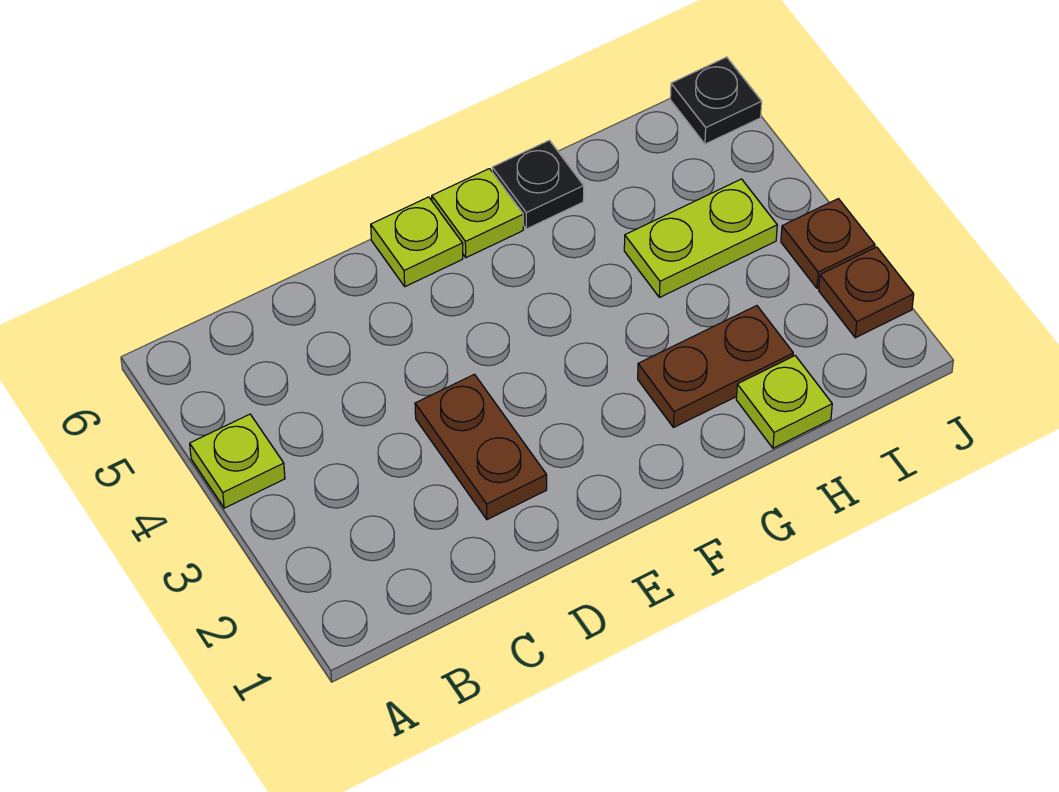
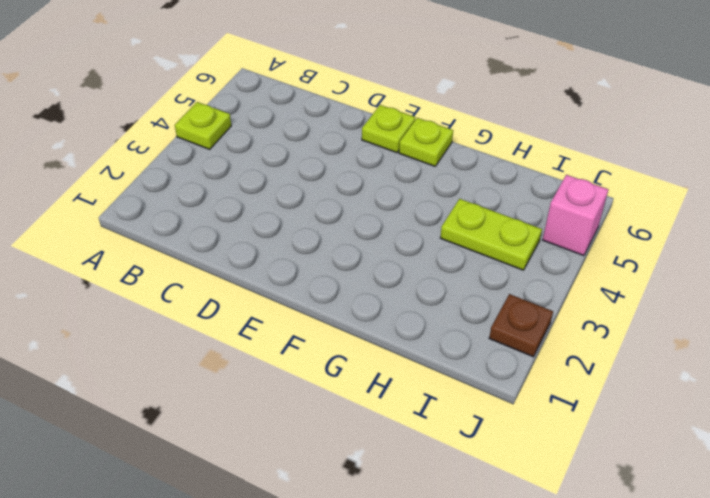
pink 1x1 brick [543,175,608,256] -> none
none -> brown 1x2 plate [415,374,547,520]
none -> brown 1x2 plate [638,306,793,428]

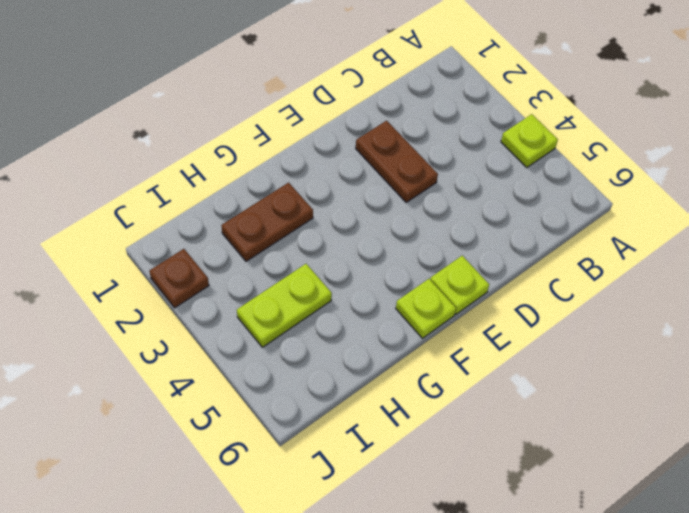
none -> black 1x1 plate [492,140,584,229]
none -> lime 1x1 plate [736,356,832,448]

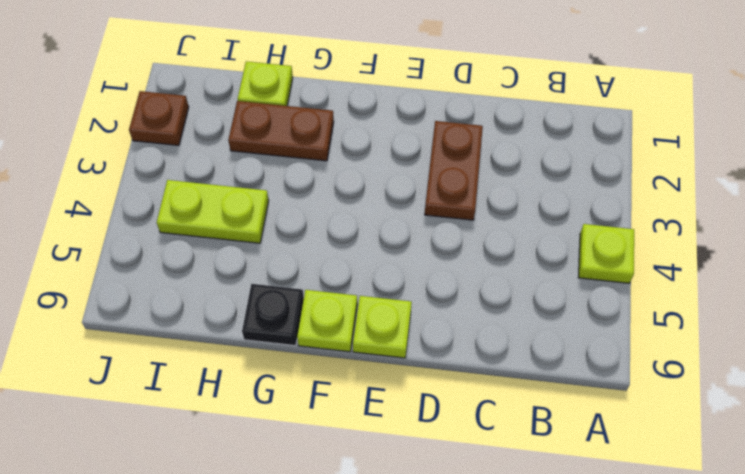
none -> brown 1x1 plate [781,199,875,288]
none -> black 1x1 plate [670,57,762,144]

